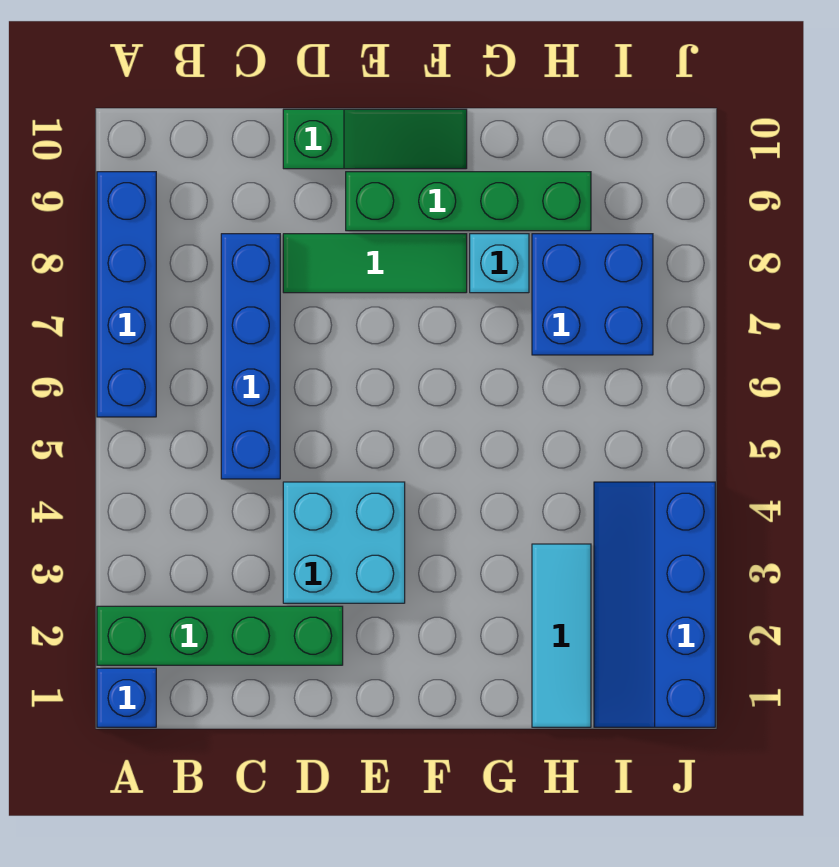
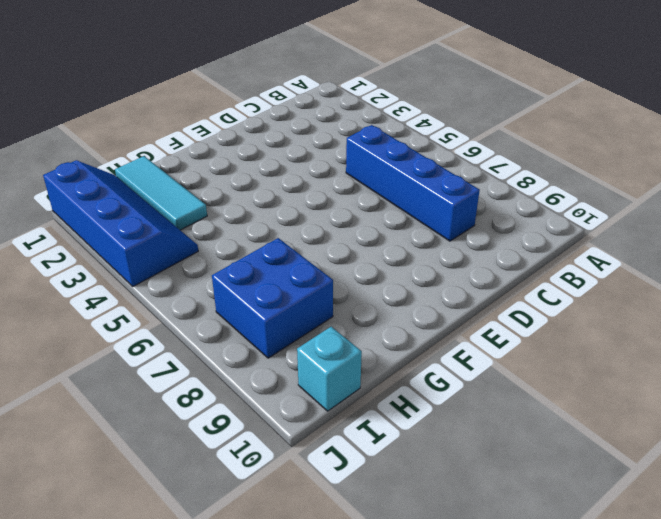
cyan 1x1 brick [297,327,362,411] -> cyan 1x1 brick moved to [470,234,529,293]
none -> blue 1x1 brick [97,668,156,727]
none -> green 1x4 brick [97,606,343,665]
none -> blue 1x4 brick [97,172,156,417]

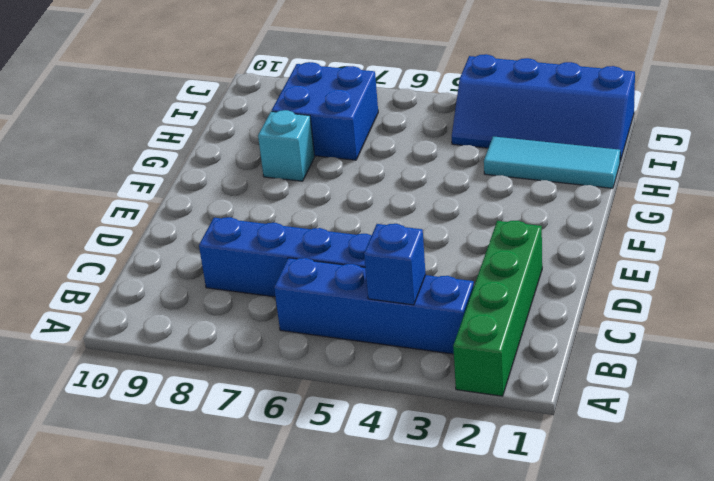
blue 1x4 brick [274,258,474,354] -> blue 1x4 brick moved to [97,172,156,417]
blue 1x1 brick [364,224,426,305] -> blue 1x1 brick moved to [97,668,156,727]
none -> cyan 2x2 brick [283,482,405,603]
none -> green 1x3 tile [283,234,467,293]
none -> green 1x3 slope [283,109,467,169]

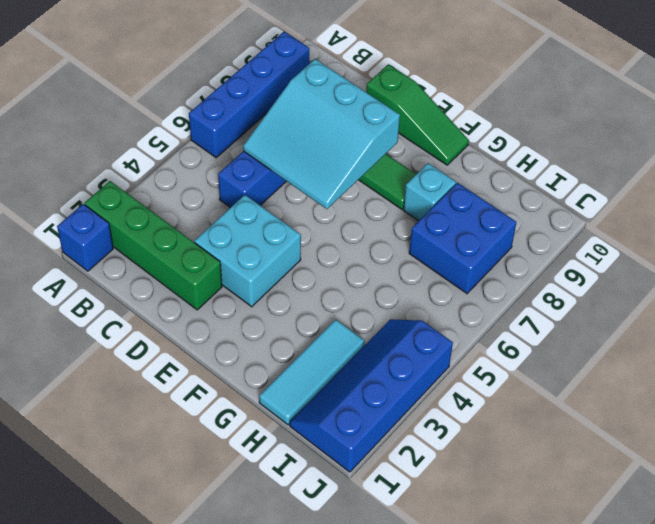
cyan 3x3 slope [243,59,400,209] -> none
none -> green 1x4 brick [346,172,591,231]

